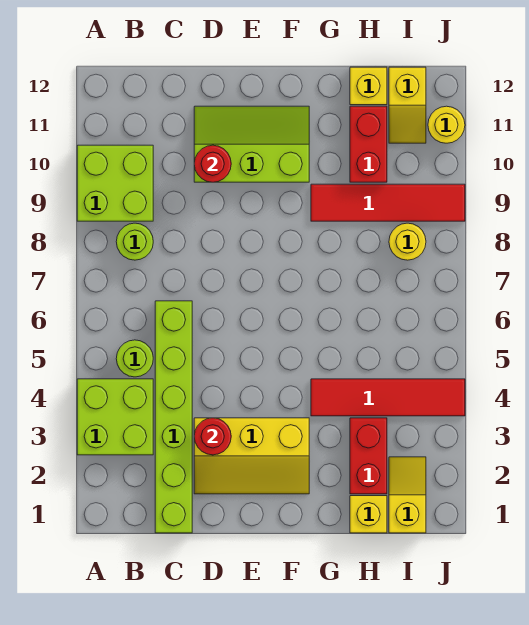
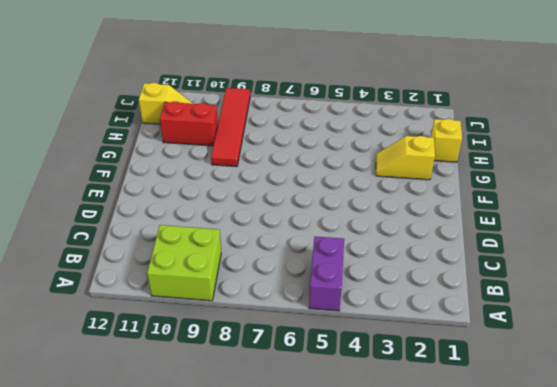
purple 1x2 brick [309,236,344,311] -> lime 1x1 round brick [116,340,153,377]
yellow 1x2 slope [376,136,435,180] -> yellow 1x2 slope moved to [389,457,426,533]
none -> lime 2x2 brick [77,379,153,455]
none -> lime 1x1 round brick [116,223,153,260]
none -> lime 1x6 brick [155,301,192,533]

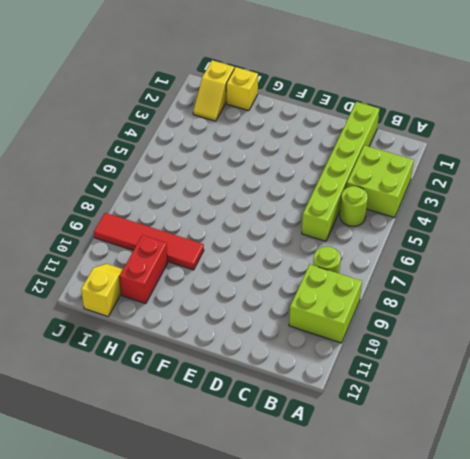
none -> yellow 2x3 slope [194,418,309,494]
none -> lime 2x3 slope [194,106,309,182]
none -> red 1x4 tile [311,379,465,416]

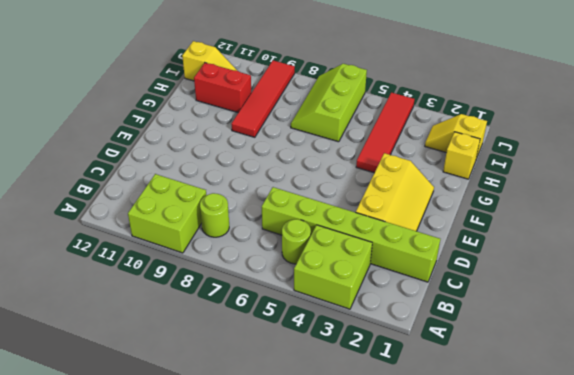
lime 2x3 slope [291,64,367,142] -> lime 2x3 slope moved to [194,106,309,182]
none -> red 1x2 brick [350,418,387,494]
none -> yellow 1x1 brick [350,67,387,105]
none -> yellow 1x1 round brick [389,223,426,260]

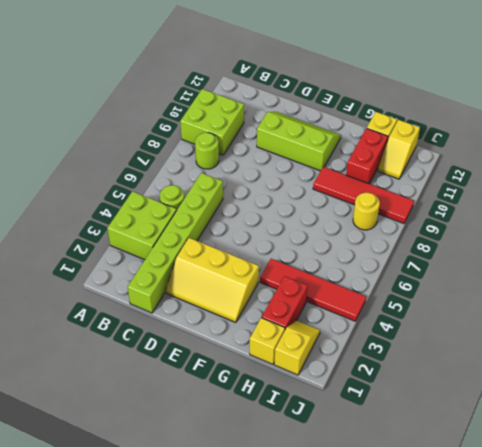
none -> yellow 1x1 round brick [428,106,465,143]
none -> red 1x1 round brick [194,418,231,455]
none -> red 1x1 round brick [194,145,231,182]

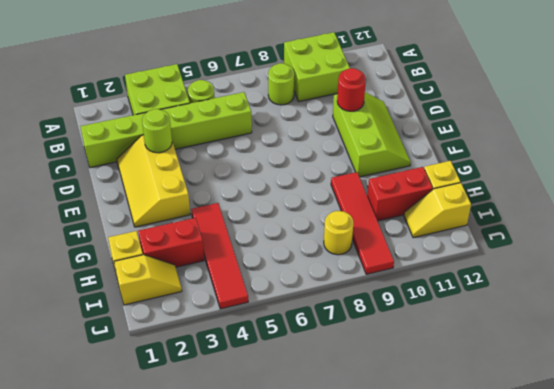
lime 1x1 round brick [142,109,172,153] -> red 1x1 round brick [194,418,231,455]
none -> yellow 1x1 round brick [428,106,465,143]

